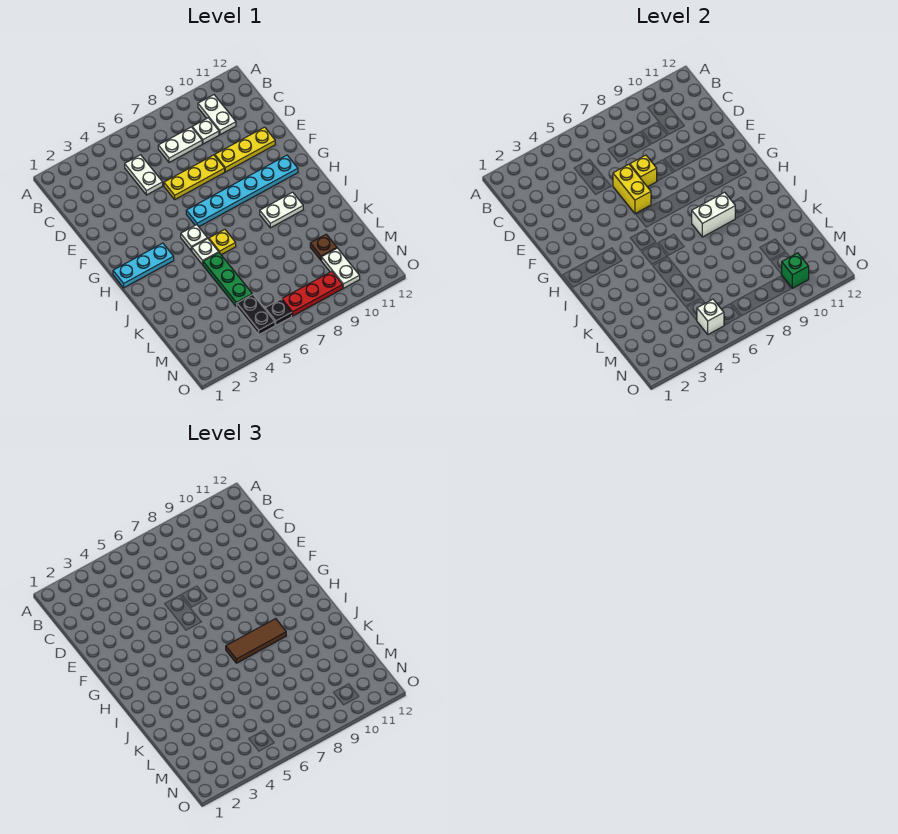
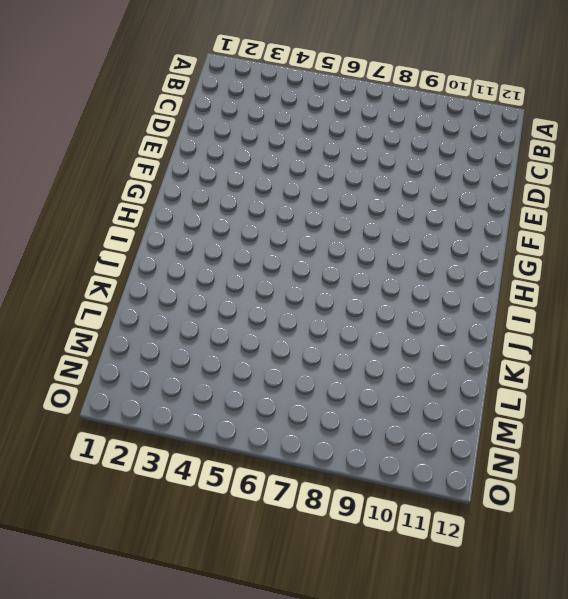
none -> white 1x2 plate [198,95,236,135]
none -> white 1x2 plate [125,155,163,195]
none -> white 1x2 plate [158,127,202,163]

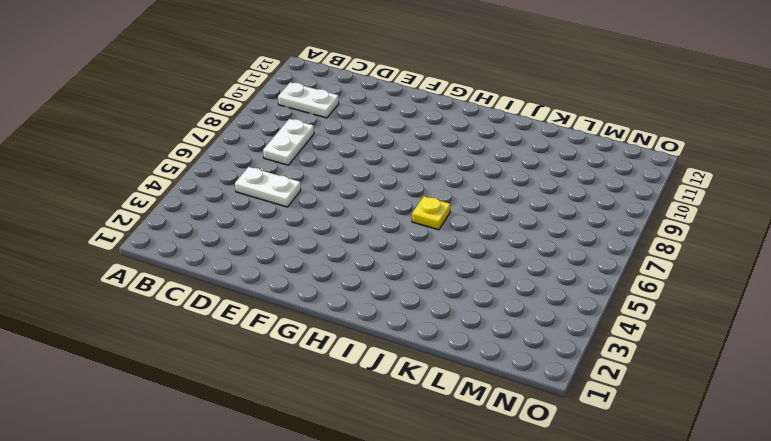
none -> white 1x1 plate [192,118,219,144]
none -> yellow 1x3 plate [164,155,225,199]
none -> yellow 1x3 plate [215,127,275,172]

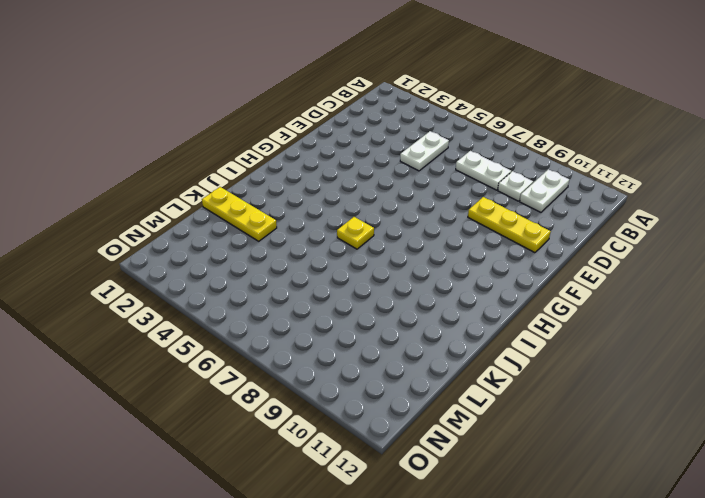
yellow 1x3 plate [202,187,277,241] -> yellow 1x3 plate moved to [164,155,225,199]
none -> cyan 1x6 plate [186,155,298,227]
none -> cyan 1x3 plate [113,243,174,288]
none -> white 1x1 plate [181,225,208,251]

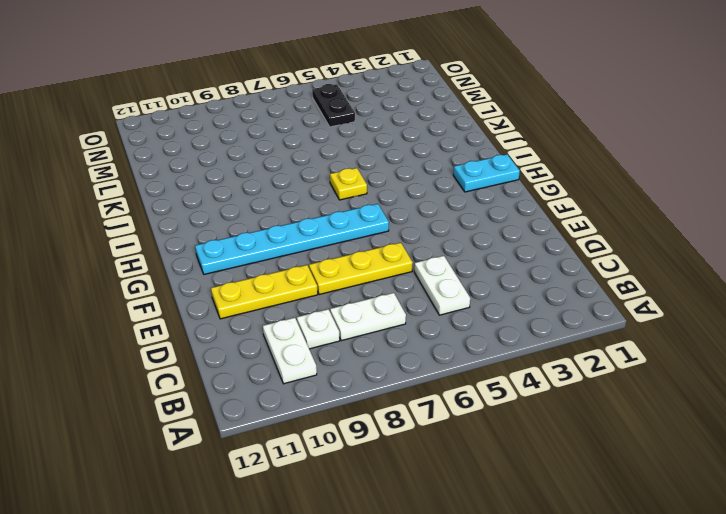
cyan 1x2 plate [453,154,520,192] -> cyan 1x3 plate [113,243,174,288]
none -> white 1x1 plate [181,225,208,251]
none -> white 1x1 plate [192,239,219,265]
none -> white 1x2 plate [260,192,303,228]

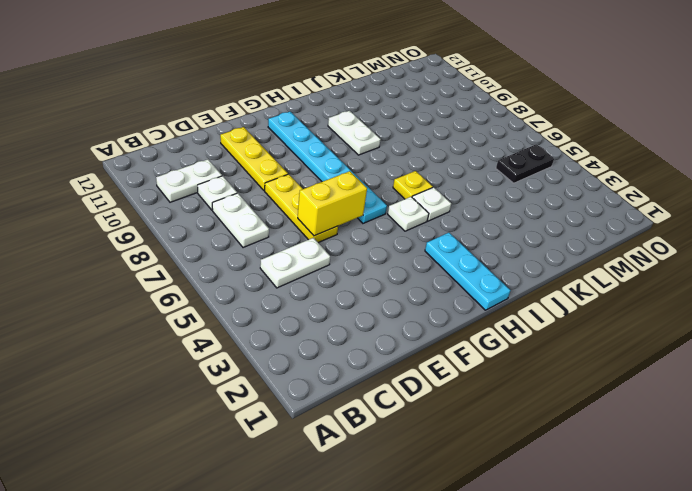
none -> green 1x3 plate [203,253,252,306]
none -> brown 1x1 plate [310,234,337,260]
none -> white 1x2 plate [322,248,360,288]

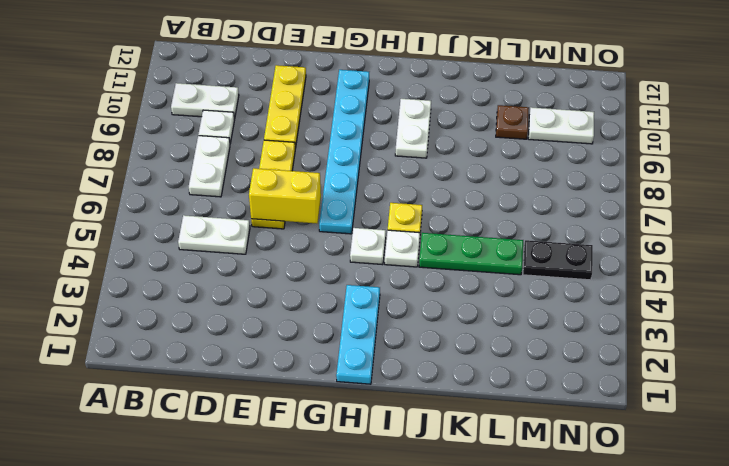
none -> black 1x1 plate [265,299,292,325]
none -> red 1x3 plate [282,271,343,316]
none -> yellow 1x1 brick [630,155,657,187]

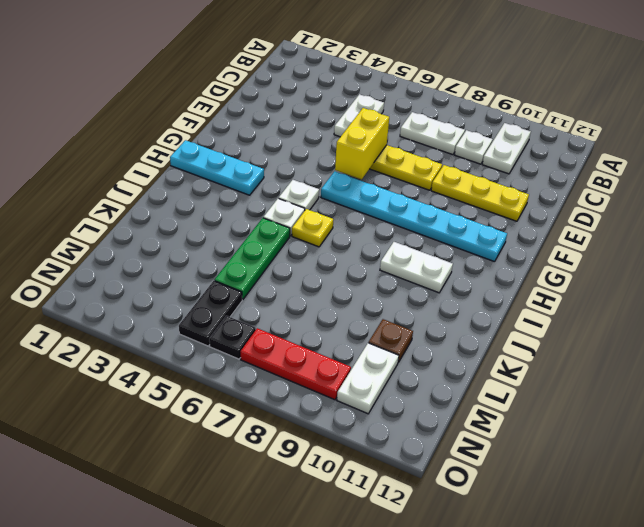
none -> yellow 1x1 brick [630,155,657,187]
none -> white 1x2 brick [692,192,735,237]
none -> white 1x1 brick [697,299,724,334]

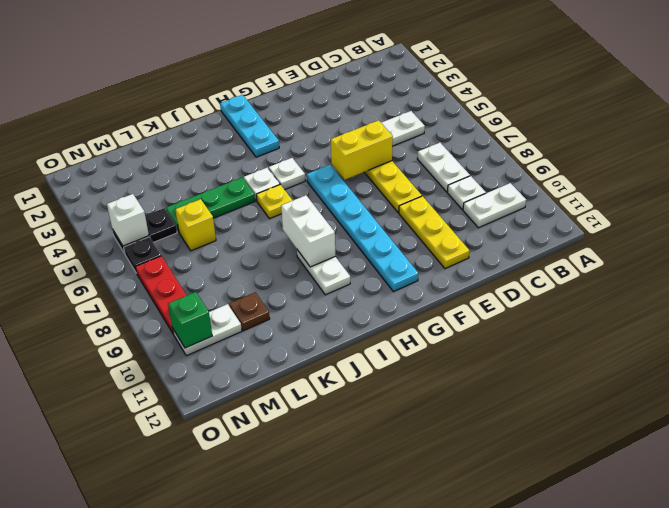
yellow 1x1 brick [175,199,216,251] -> yellow 1x1 brick moved to [630,155,657,187]
none -> brown 1x3 tile [226,619,286,663]

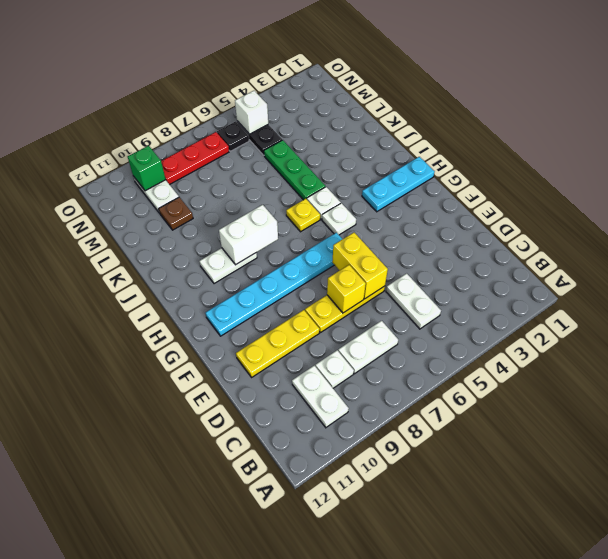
none -> brown 1x3 tile [226,619,286,663]

